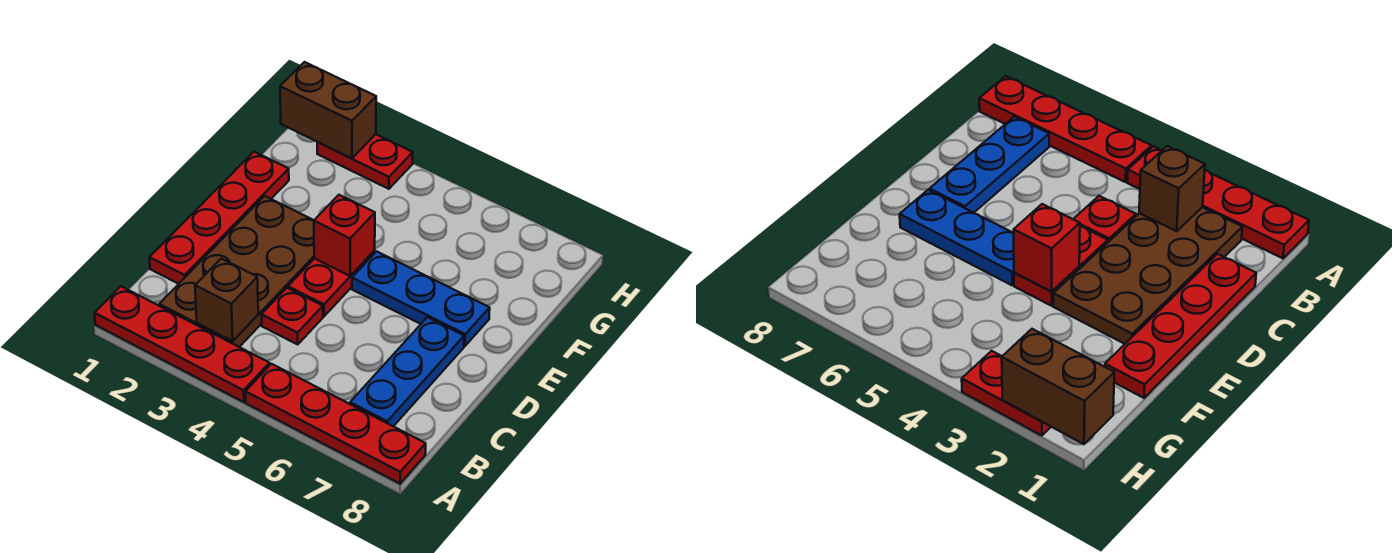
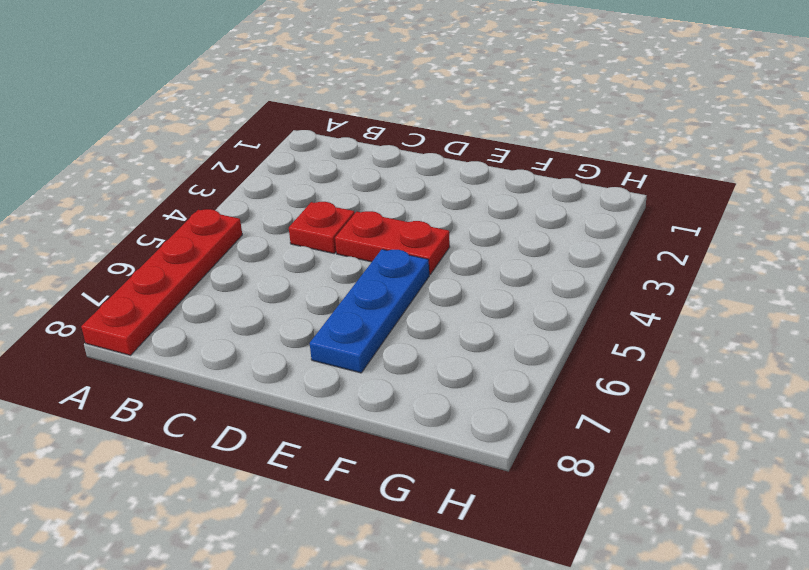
none -> red 1x4 plate [95,286,270,402]
none -> brown 2x4 plate [159,196,314,347]
none -> blue 1x3 plate [350,317,464,426]

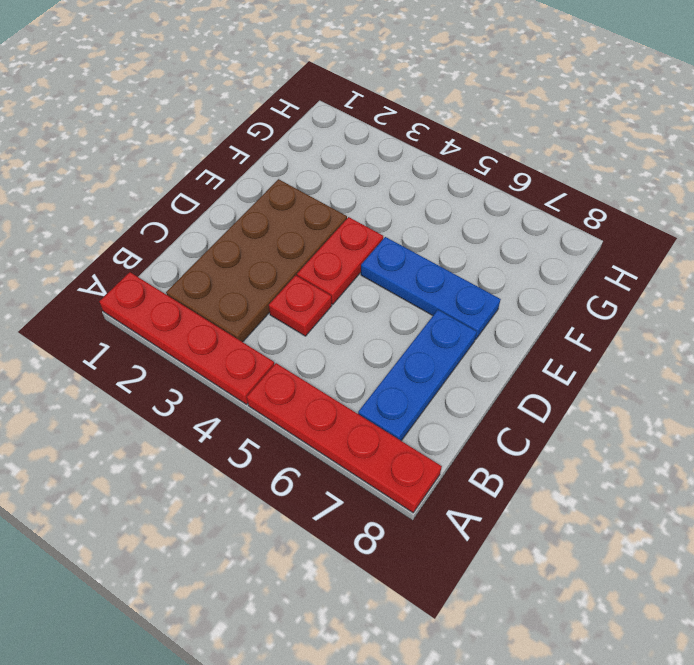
none -> red 1x4 plate [149,152,289,284]
none -> red 1x2 plate [317,134,413,189]
none -> brown 1x1 brick [195,259,258,341]

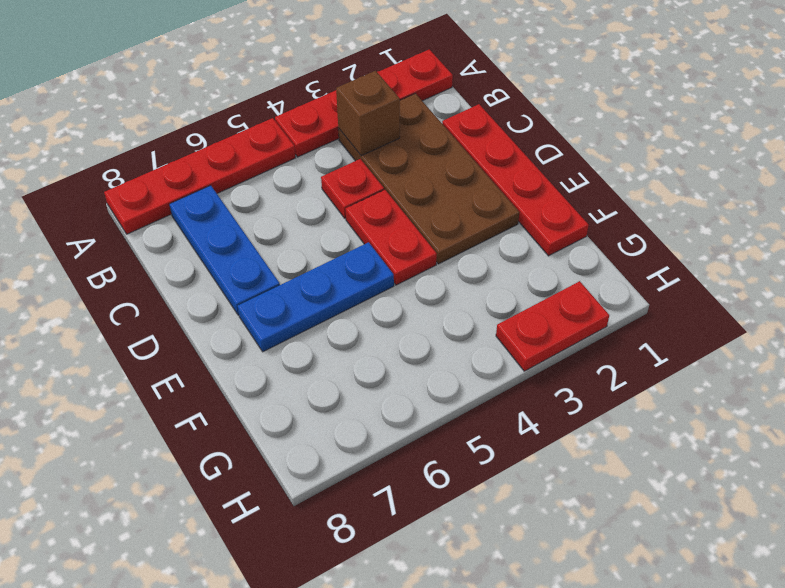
none -> red 1x1 brick [314,195,375,276]
none -> brown 1x2 brick [280,62,376,158]

